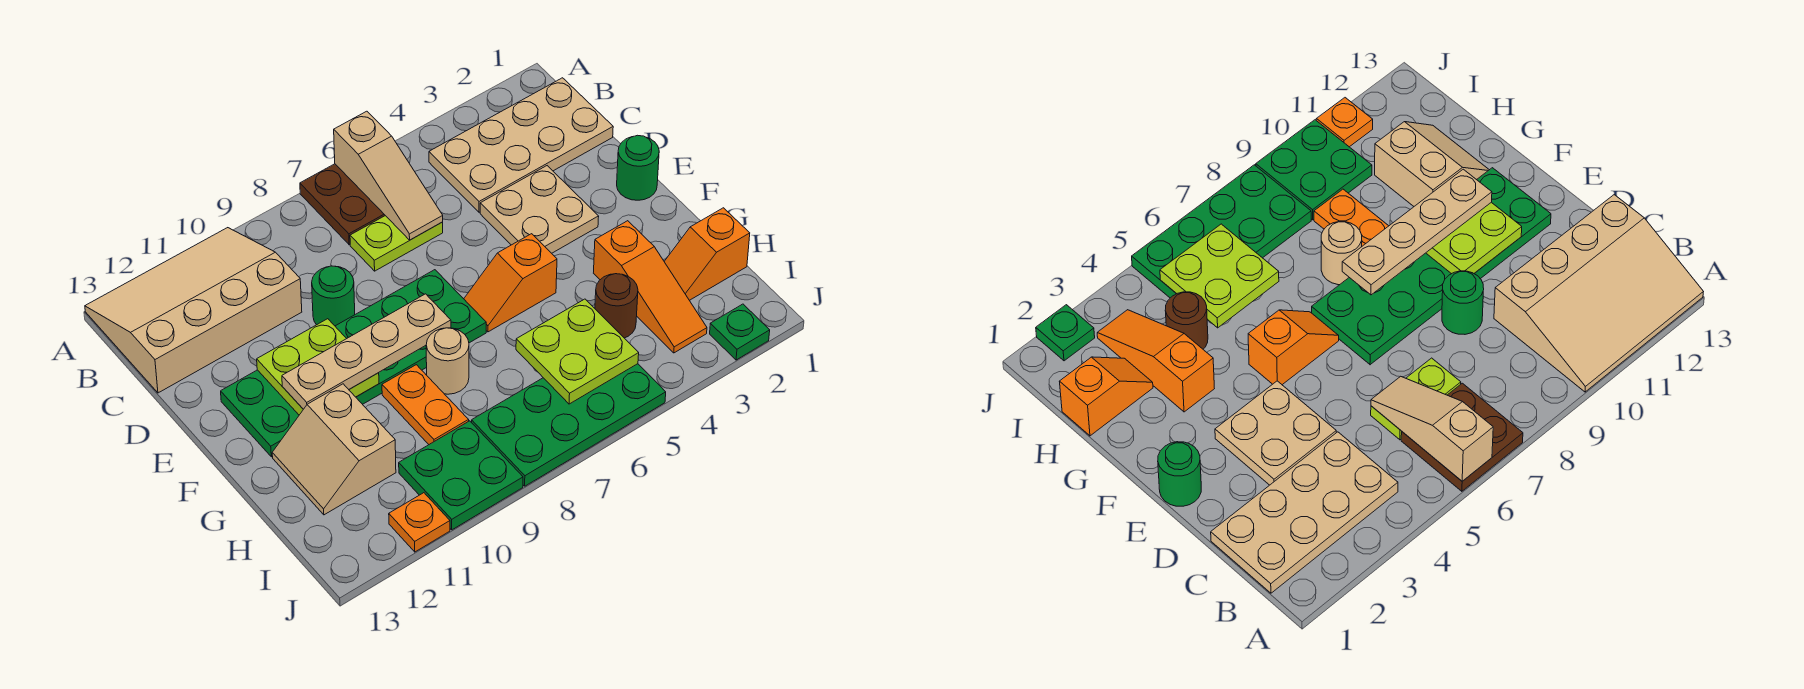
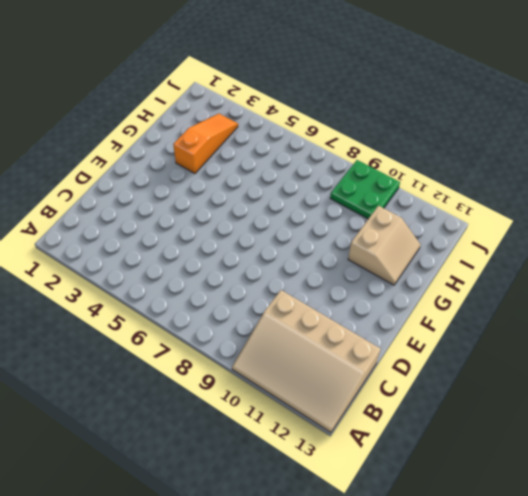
none -> brown 2x2 plate [300,164,385,245]
none -> tan 2x4 plate [429,78,613,212]
none -> lime 1x2 plate [350,216,443,271]

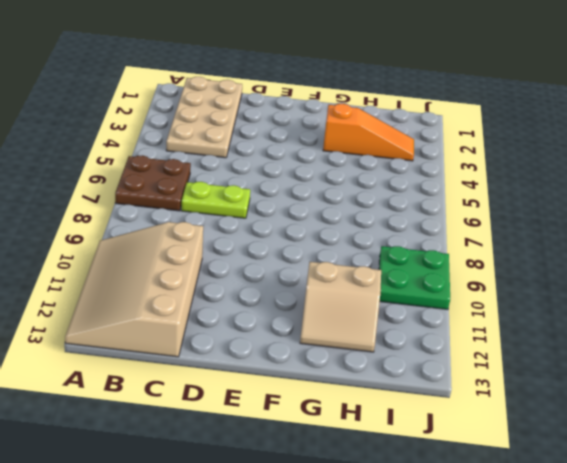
lime 1x2 plate [181,182,250,218] -> lime 1x2 plate turned to [350,216,443,271]
none -> tan 2x2 plate [480,166,599,253]
none -> green 1x1 round brick [312,266,355,326]
none -> green 1x1 round brick [617,135,659,200]

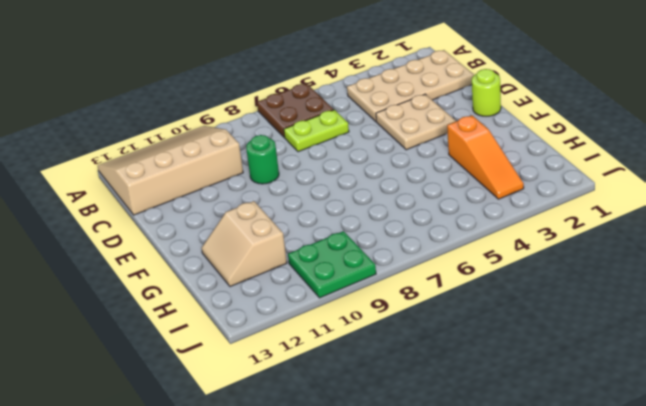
lime 1x1 round brick [472,69,501,116] -> green 1x1 round brick [617,135,659,200]
none -> green 2x6 plate [221,270,486,457]
none -> orange 1x2 slope [464,234,557,332]
none -> tan 1x1 round brick [426,328,469,394]

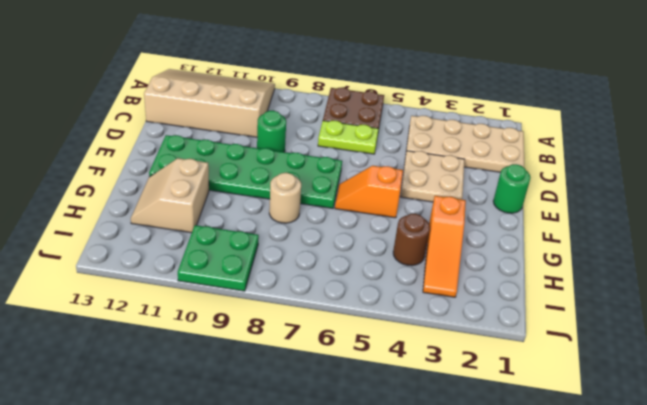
none -> orange 1x2 plate [382,365,469,444]
none -> orange 1x2 slope [664,208,750,300]
none -> green 2x4 plate [472,364,666,486]

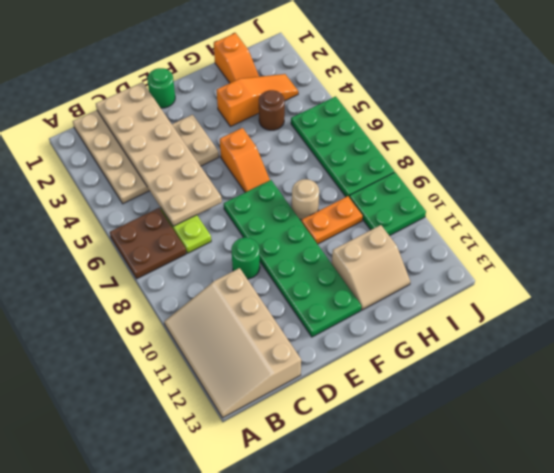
tan 2x6 plate [96,82,222,226] -> tan 1x3 slope [334,111,443,240]
none -> green 1x1 plate [710,304,770,360]
none -> orange 1x1 plate [389,493,450,552]
none -> lime 2x2 plate [257,319,379,415]

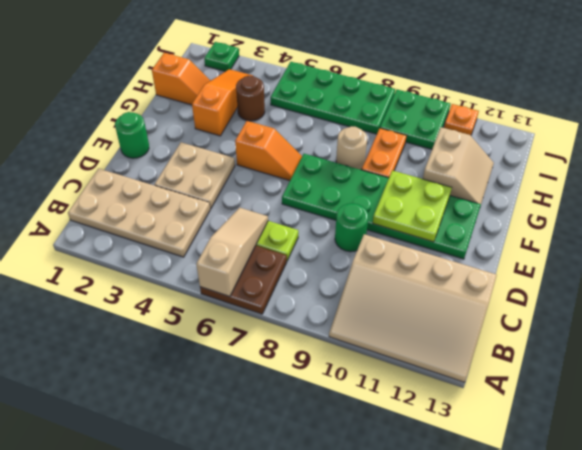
none -> lime 2x2 plate [516,299,639,404]
none -> tan 1x4 plate [282,294,451,409]

